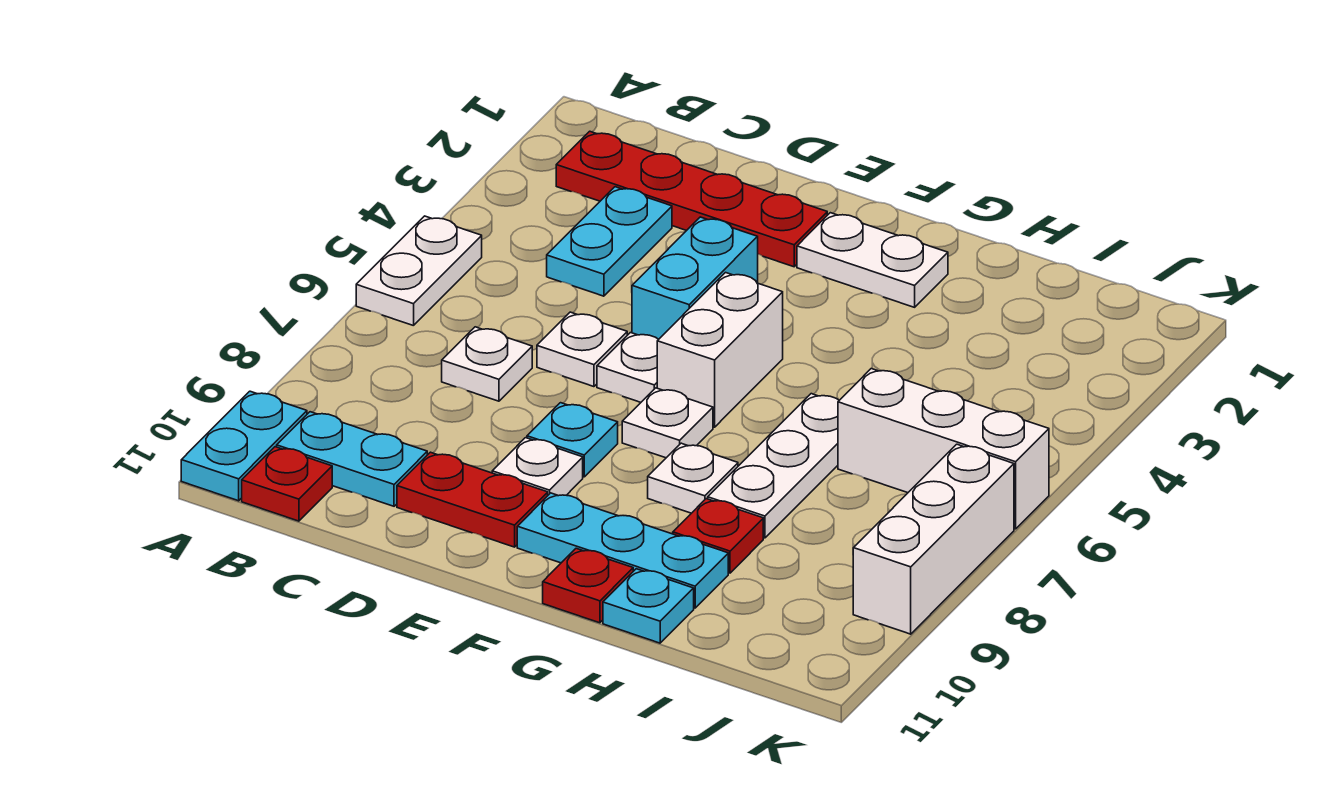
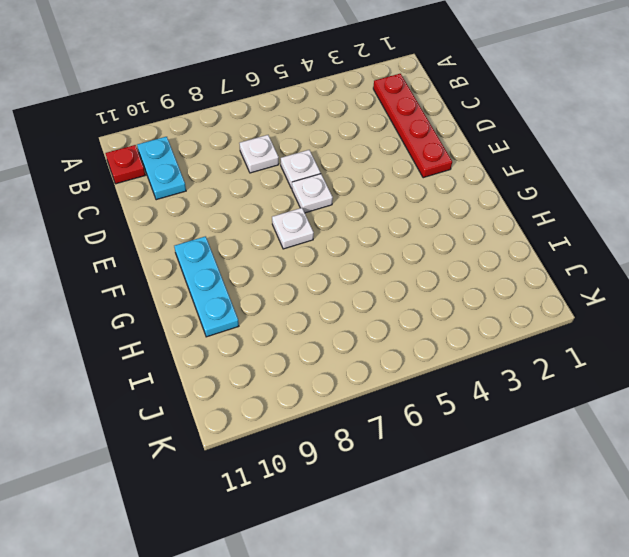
none -> white 1x2 plate [356,216,482,326]
none -> cyan 1x2 plate [181,391,307,501]
none -> cyan 1x2 plate [547,187,672,296]

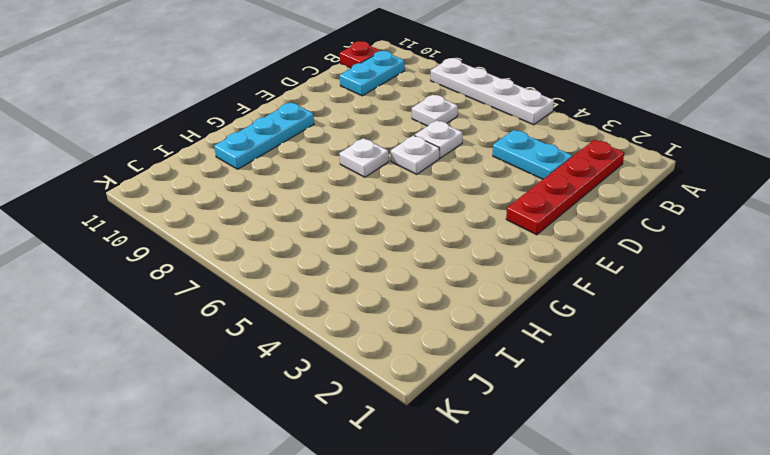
white 1x4 plate [431,58,554,125] -> white 1x2 plate [356,216,482,326]
none -> cyan 1x2 plate [181,391,307,501]
none -> red 1x2 plate [397,452,548,547]
none -> cyan 1x2 brick [632,217,758,339]

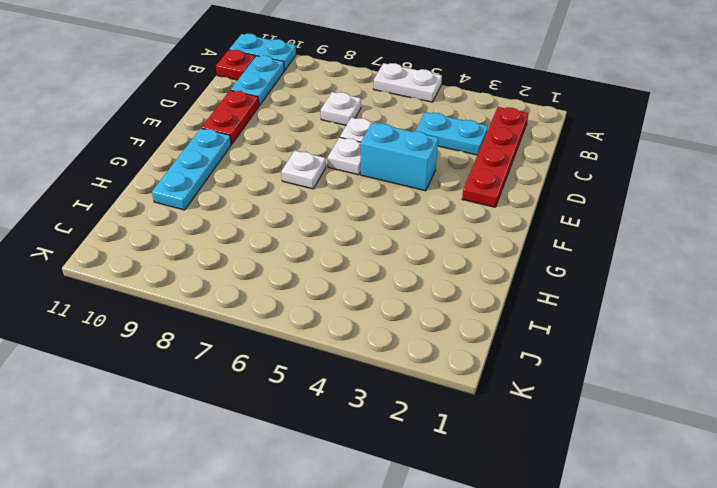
none -> cyan 1x1 plate [527,403,618,477]
none -> white 1x1 plate [492,438,583,496]
none -> white 1x2 plate [797,213,948,307]

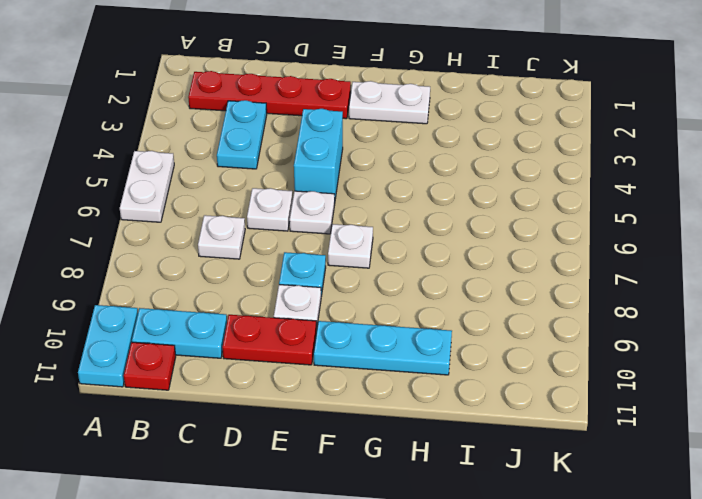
none -> white 1x2 brick [657,273,783,427]
none -> white 1x1 plate [648,443,738,513]
none -> red 1x1 plate [543,548,633,623]

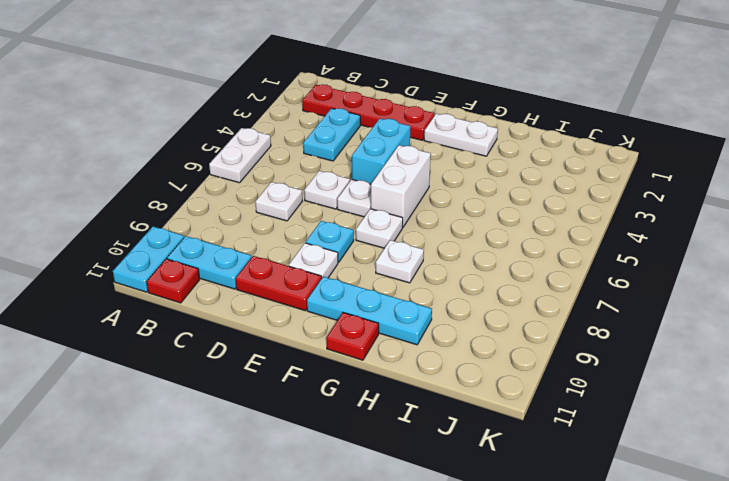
none -> white 1x3 plate [708,394,839,538]
none -> red 1x1 plate [673,499,763,573]
none -> cyan 1x1 plate [603,569,694,643]

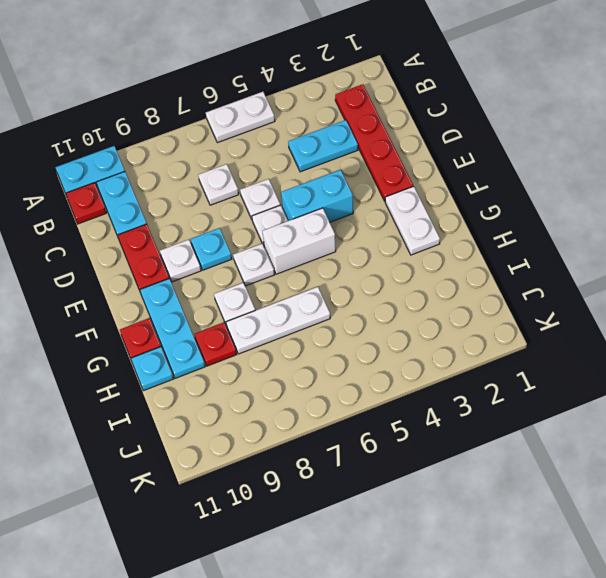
none -> white 1x3 brick [838,369,1049,529]
none -> white 1x3 brick [853,444,1014,634]

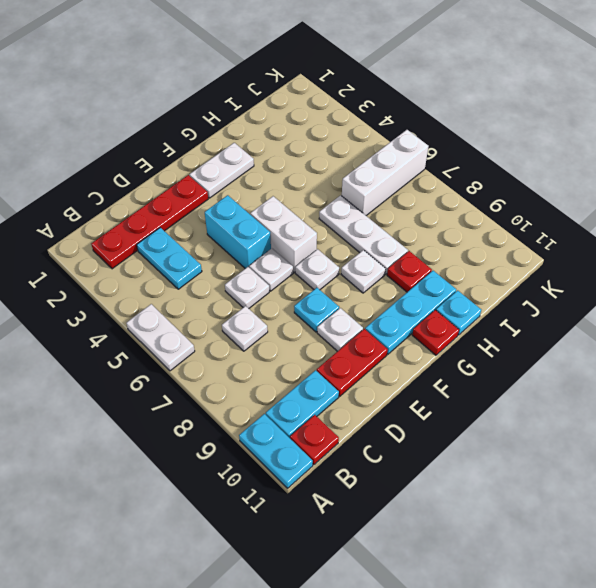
none -> white 1x3 brick [853,444,1014,634]

